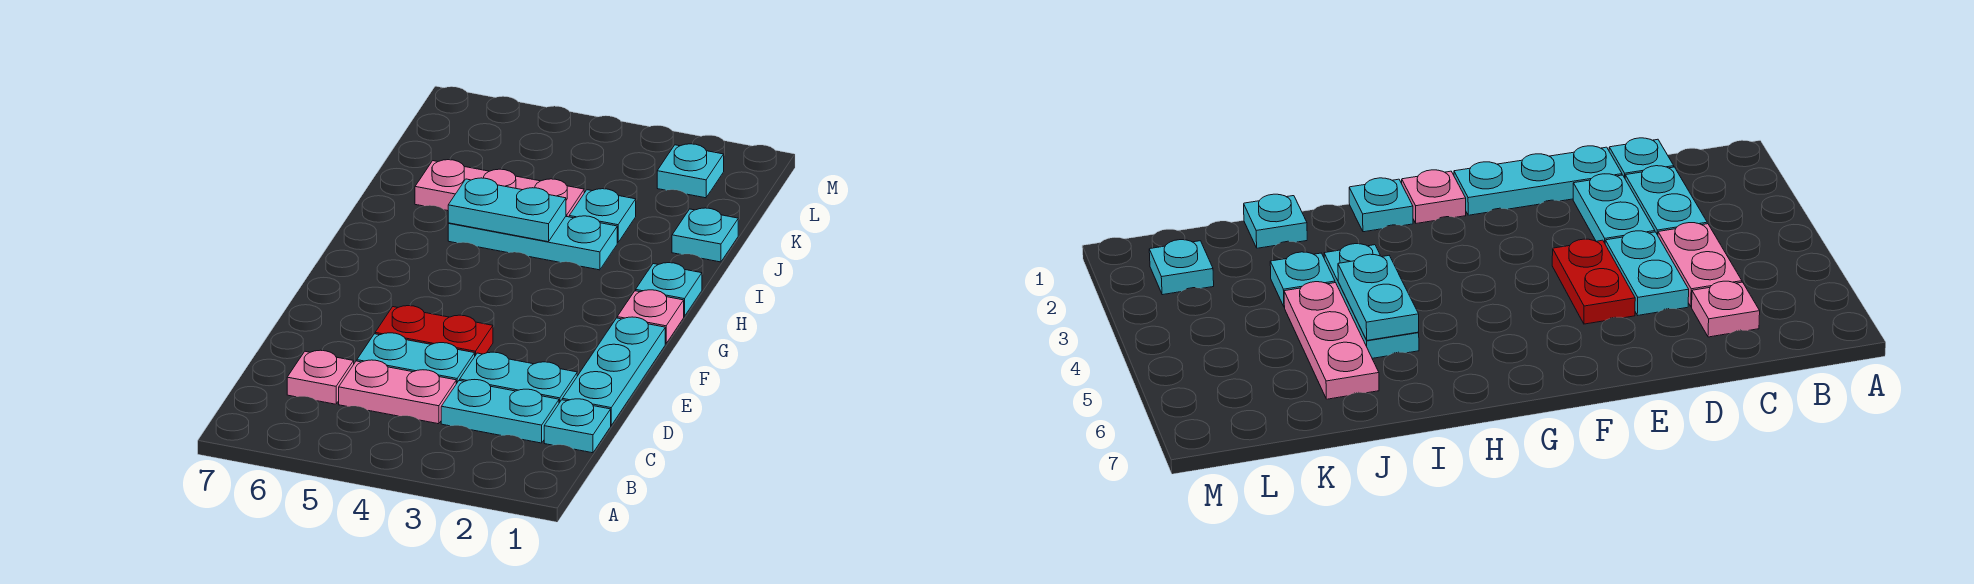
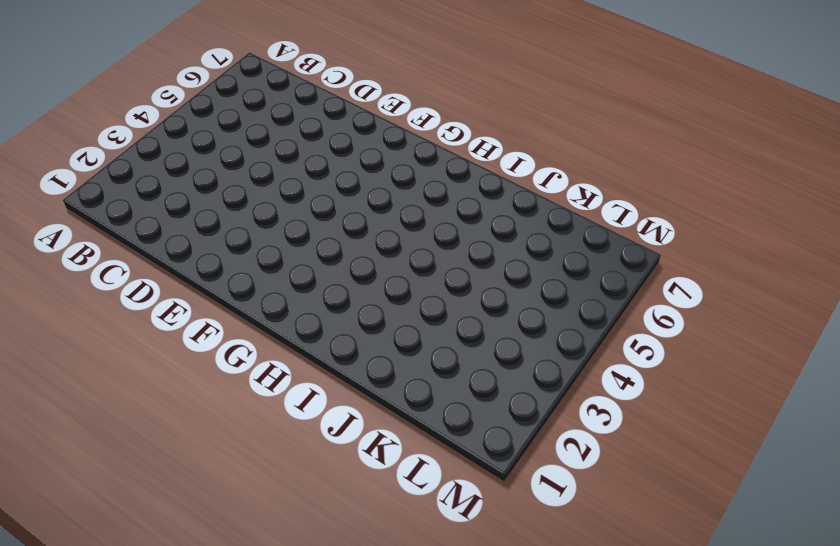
none -> cyan 1x1 plate [544,399,611,453]
none -> cyan 1x2 plate [441,380,559,443]
none -> pink 1x2 plate [339,360,456,424]

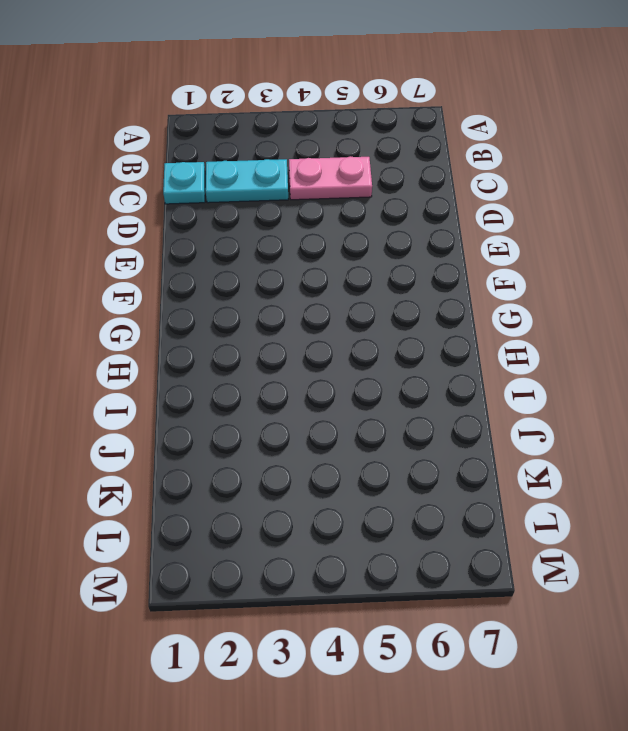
none -> pink 1x1 plate [287,350,354,404]
none -> cyan 1x3 plate [562,317,665,425]
none -> cyan 1x2 plate [460,352,577,403]

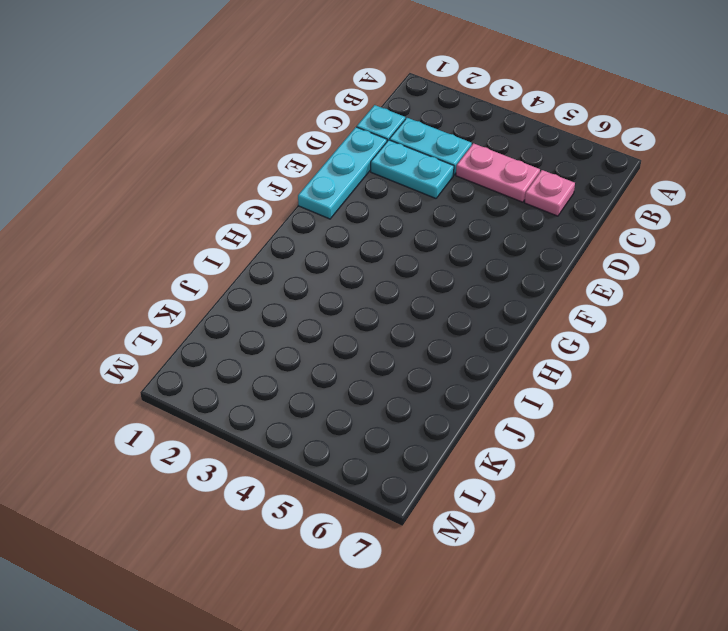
none -> cyan 1x2 plate [357,333,475,384]
none -> red 1x2 plate [375,306,493,356]
none -> pink 1x1 plate [617,290,684,344]

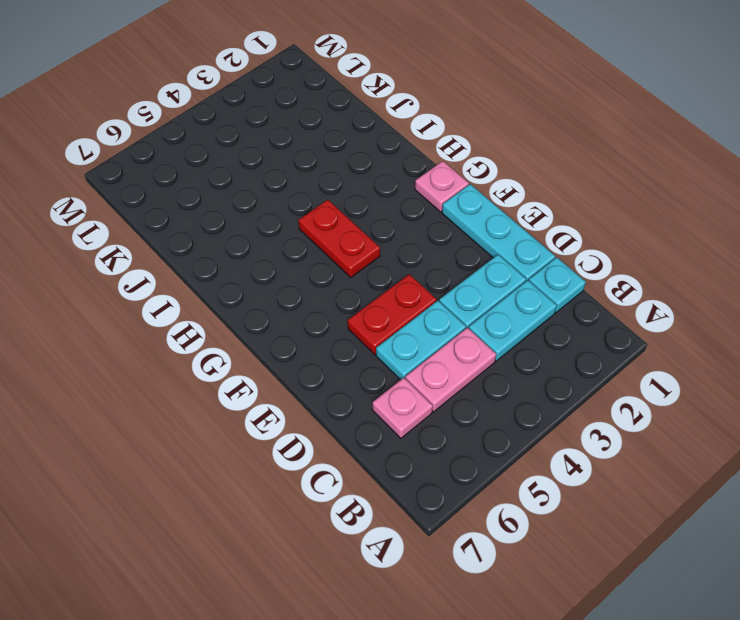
red 1x2 plate [299,200,380,277] -> none
none -> cyan 1x1 plate [636,263,702,316]
none -> cyan 1x3 plate [448,216,617,270]
none -> cyan 1x1 plate [672,208,738,262]

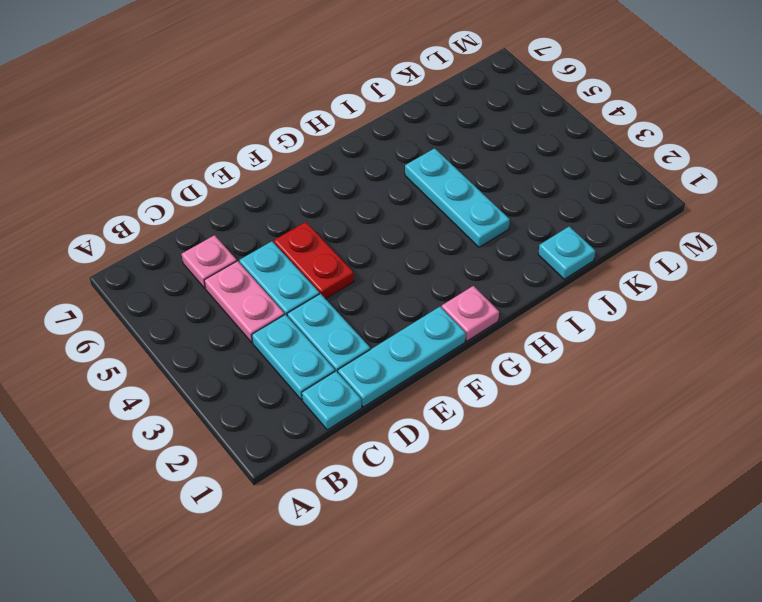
none -> cyan 1x1 plate [636,263,702,316]
none -> cyan 1x1 plate [569,189,636,243]
none -> pink 1x3 plate [415,160,584,217]

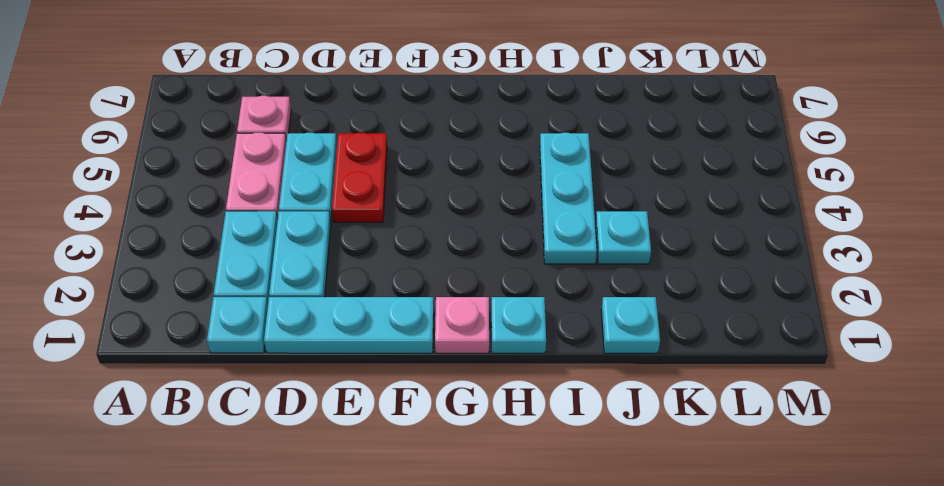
none -> pink 1x3 plate [415,160,584,217]
none -> cyan 1x1 plate [657,144,724,198]
none -> cyan 1x2 plate [448,178,566,242]

